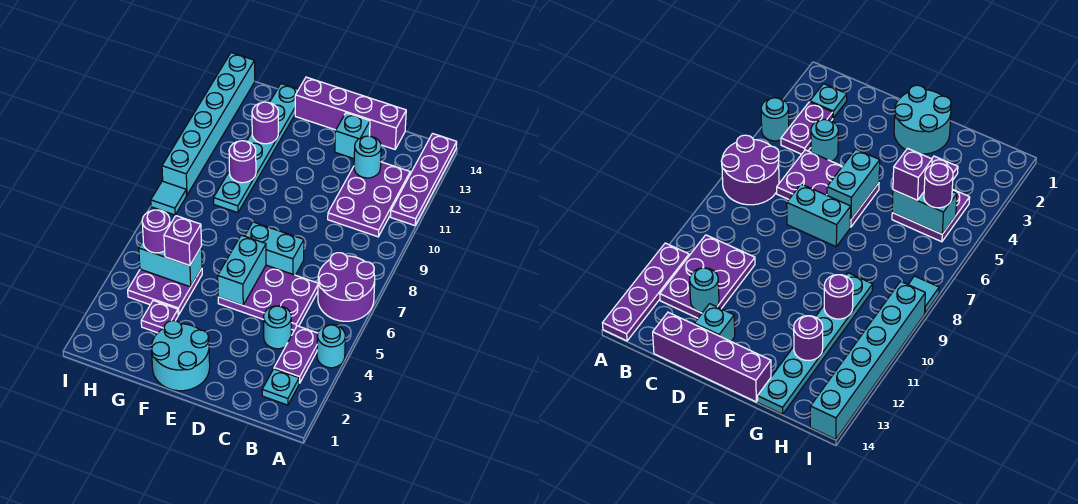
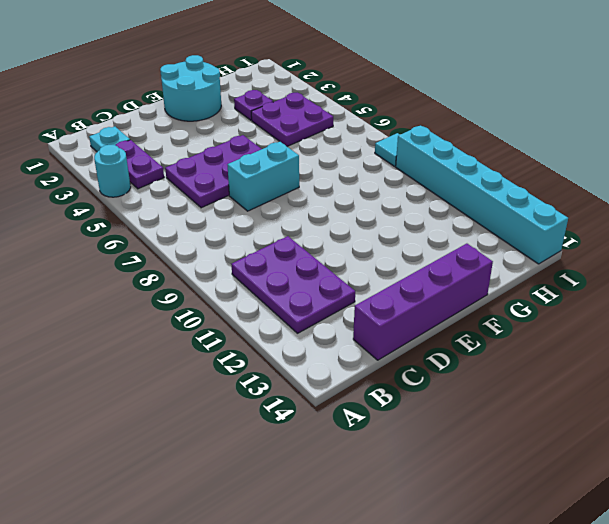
none -> purple 2x2 round brick [318,253,375,321]
none -> purple 1x4 plate [391,134,457,226]
none -> cyan 1x1 round brick [264,306,291,349]

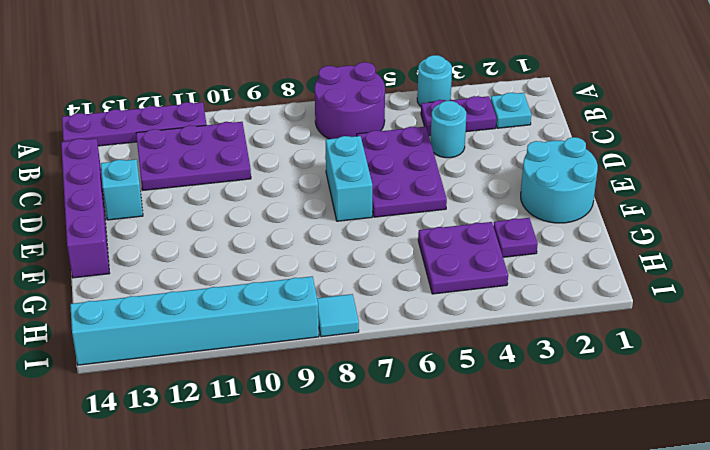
none -> cyan 1x6 plate [214,84,299,213]
none -> cyan 1x1 round brick [354,136,381,178]
none -> cyan 1x2 brick [218,235,266,305]

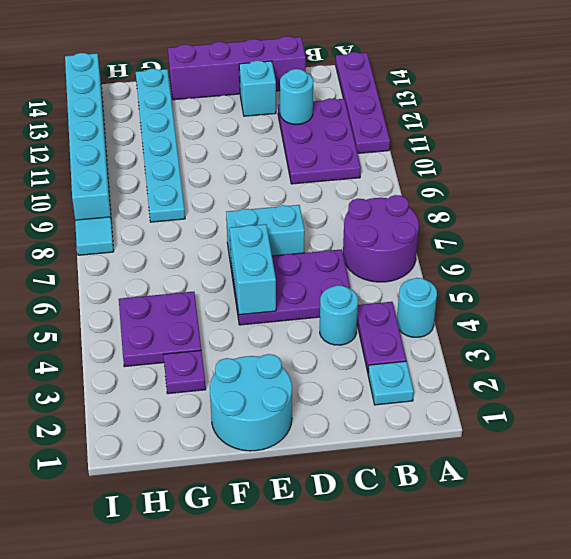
none -> cyan 1x2 brick [139,242,202,287]
none -> purple 1x1 round brick [229,141,256,183]
none -> purple 1x1 round brick [252,102,278,144]

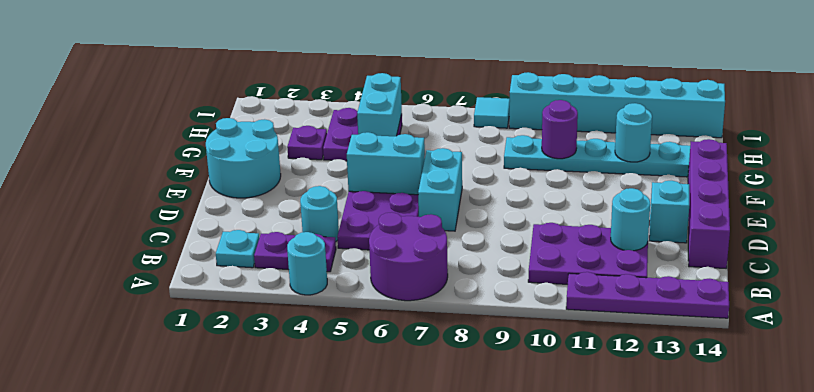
cyan 1x1 round brick [615,103,652,162] -> purple 1x1 round brick [252,102,278,144]
none -> purple 1x1 brick [164,216,202,266]
none -> purple 1x1 round brick [142,210,170,253]

